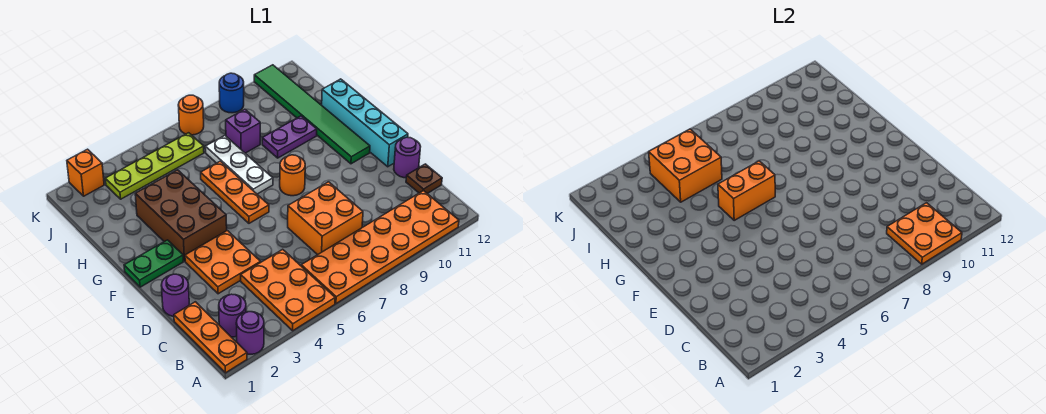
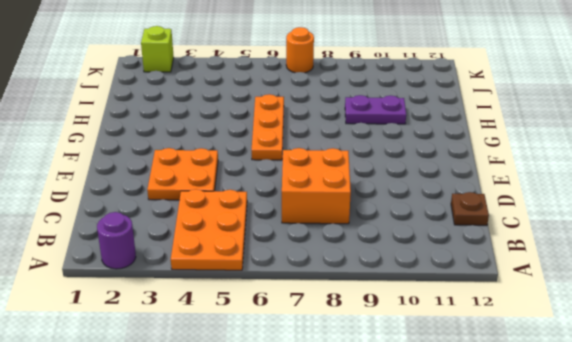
lime 1x1 brick [141,26,174,72] -> orange 1x1 brick [67,149,104,196]
none -> orange 1x3 plate [174,302,247,373]
none -> orange 2x6 plate [301,191,459,304]
none -> purple 1x1 round brick [219,294,246,337]

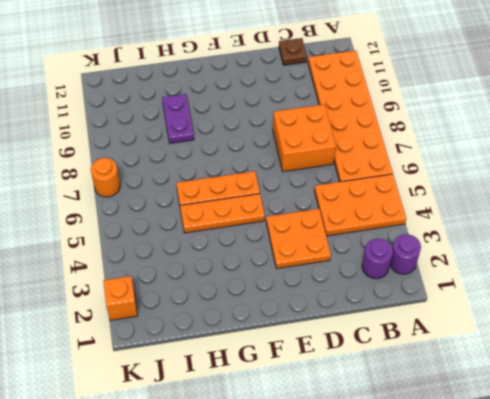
orange 1x3 plate [180,194,265,233] -> orange 1x3 plate moved to [174,302,247,373]
none -> purple 1x1 round brick [161,274,189,316]
none -> purple 1x1 round brick [394,137,421,178]
none -> cyan 1x4 brick [322,79,408,167]

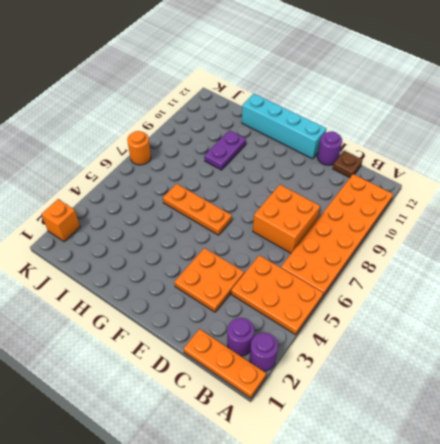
none -> purple 1x1 round brick [161,274,189,316]
none -> green 1x2 plate [124,240,183,287]
none -> brown 2x3 brick [135,170,227,261]

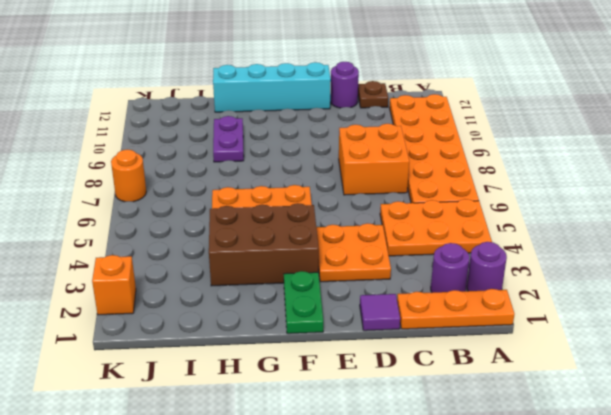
purple 1x1 tile [360,294,400,331] -> purple 1x1 round brick [161,274,189,316]
none -> orange 1x1 round brick [280,155,305,196]
none -> green 1x6 tile [254,65,370,164]
none -> white 1x3 plate [205,136,273,194]

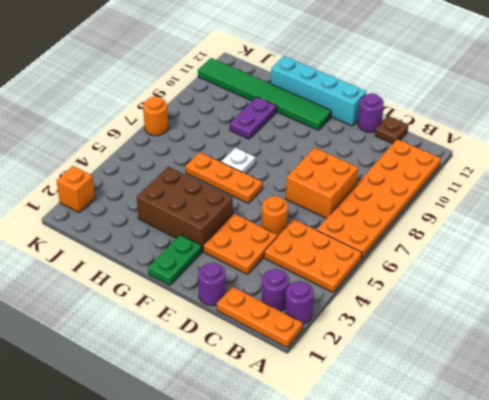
orange 1x1 round brick [262,196,288,235] -> orange 1x1 round brick moved to [280,155,305,196]
white 1x1 plate [221,148,255,174] -> white 1x3 plate [205,136,273,194]
none -> purple 1x1 brick [226,109,260,153]
none -> lime 1x4 plate [105,133,204,199]
none -> blue 1x1 round brick [219,73,244,113]

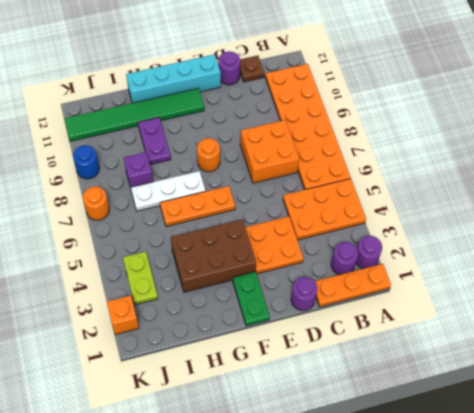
lime 1x2 plate [123,252,158,305] -> lime 1x4 plate [105,133,204,199]
none -> orange 2x2 plate [887,203,962,264]
none -> orange 1x2 brick [718,161,775,220]
none -> orange 2x2 brick [649,129,722,202]

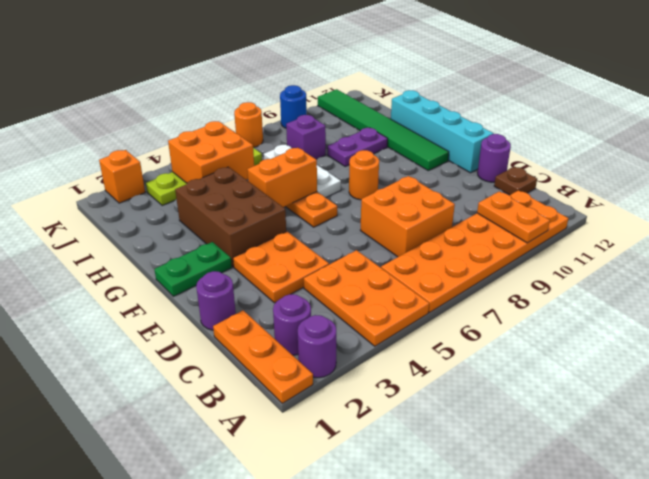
orange 1x2 plate [477,191,550,243] -> orange 2x2 plate [887,203,962,264]

